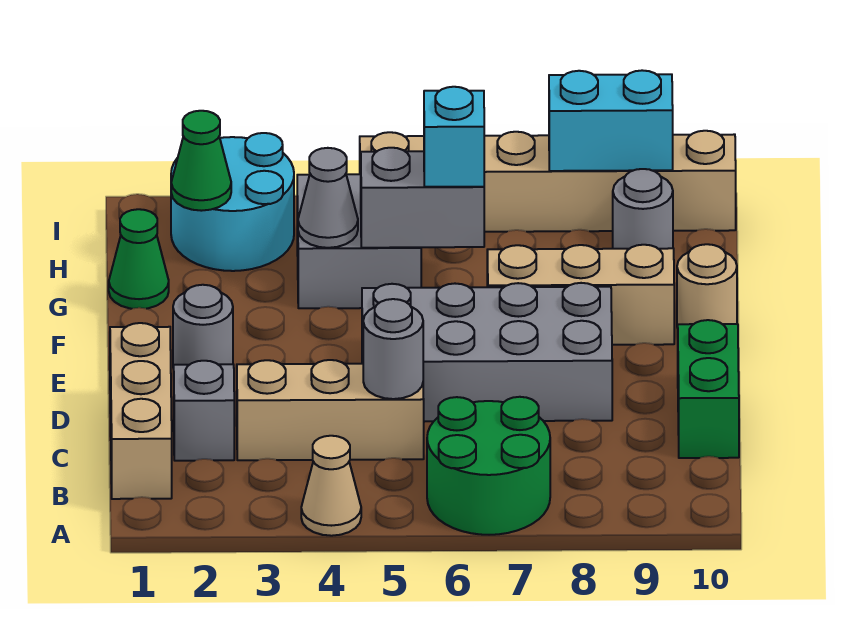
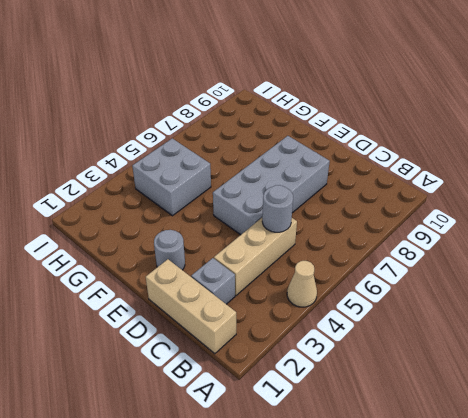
none -> green 2x2 round brick [427,397,550,535]
none -> green 1x2 brick [678,320,739,458]
none -> tan 1x3 brick [487,245,674,345]

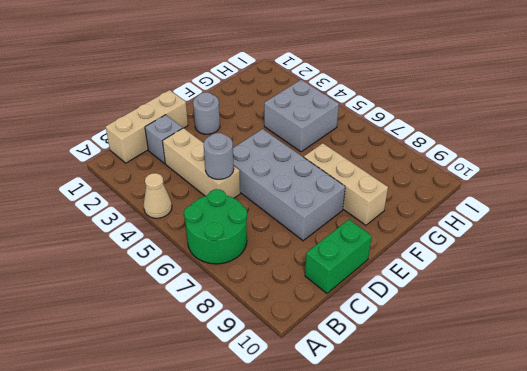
none -> tan 1x1 round brick [677,244,737,328]
none -> green 1x1 cone [109,209,169,309]
none -> cyan 2x2 round brick [171,133,294,271]

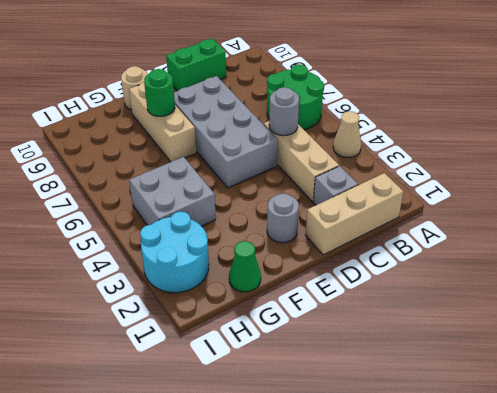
green 1x1 round brick [144,69,175,116] -> none
none -> grey 1x1 round brick [613,169,673,249]
none -> tan 1x6 brick [360,131,736,232]
none -> grey 1x1 cone [298,148,358,248]

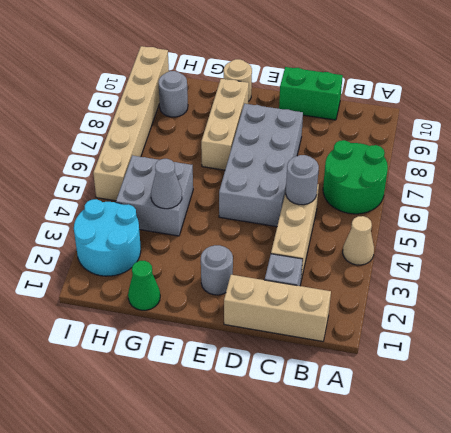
none -> grey 1x2 brick [360,148,484,248]
none -> green 1x1 cone [171,111,231,211]
none -> cyan 1x2 brick [549,70,673,171]

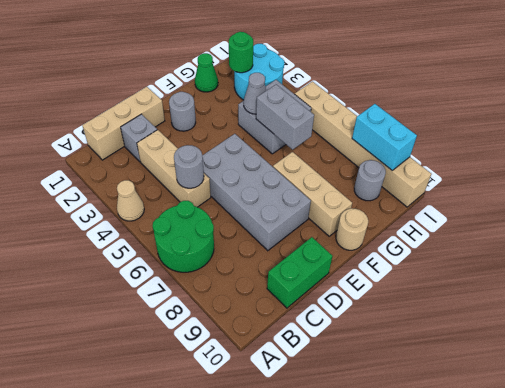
green 1x1 round brick [229,32,253,73] -> green 1x1 cone [171,111,231,211]
none -> cyan 1x1 brick [424,87,484,187]

